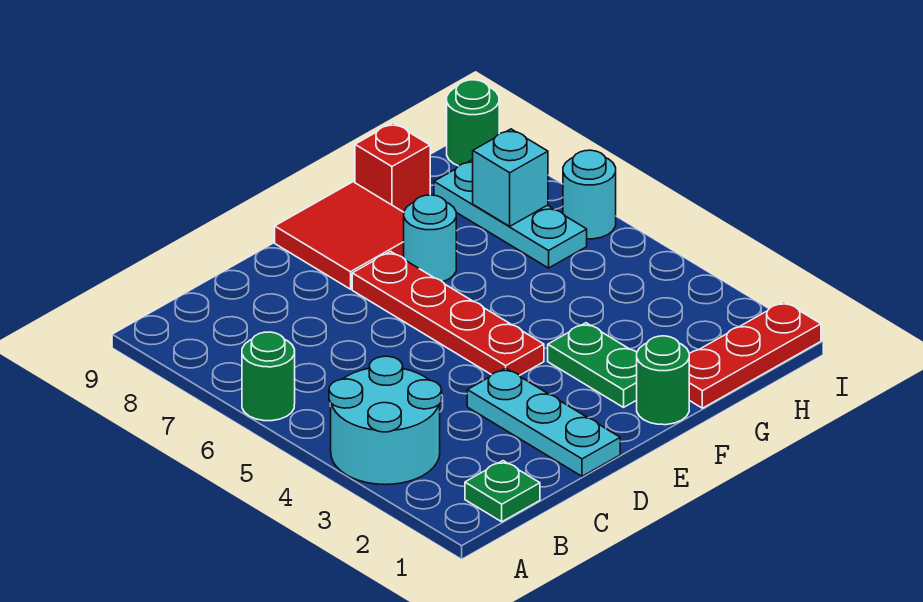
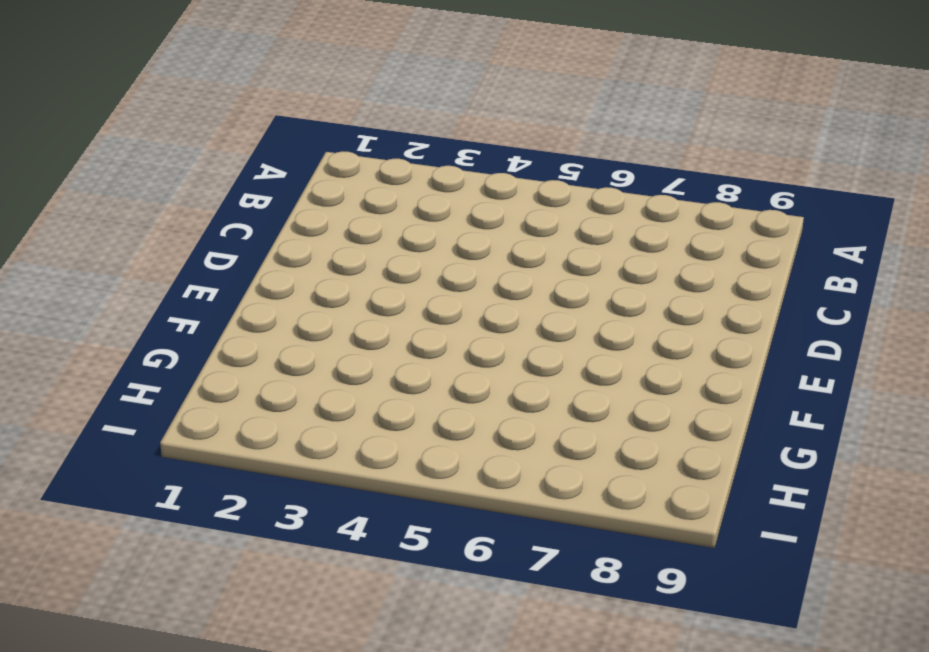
none -> cyan 2x2 round brick [329,356,442,485]
none -> green 1x1 round brick [242,332,295,421]
none -> green 1x1 plate [465,461,540,522]

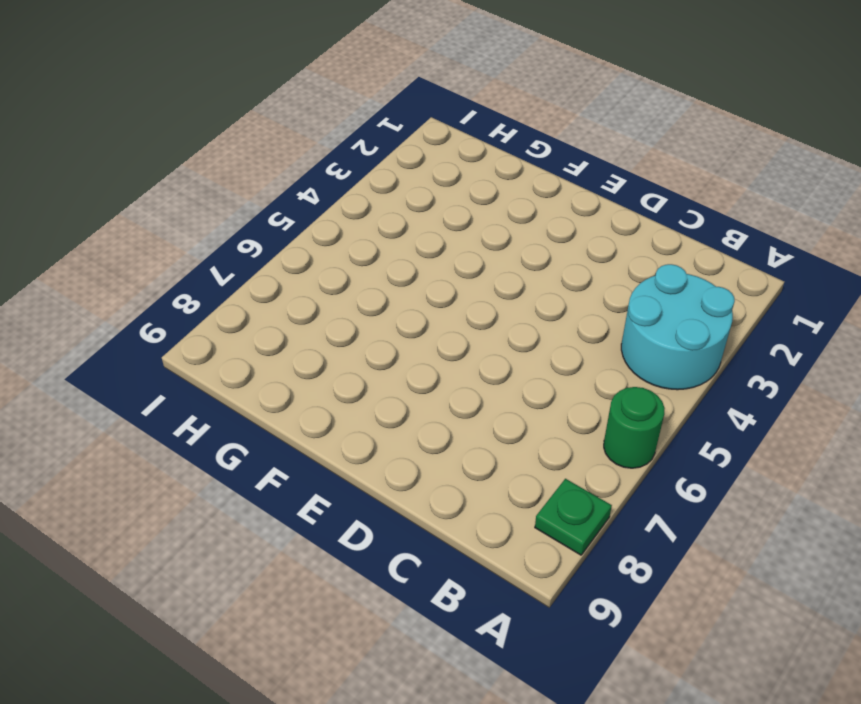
green 1x1 plate [535,479,612,555] -> green 1x1 plate moved to [465,461,540,522]
none -> cyan 1x3 plate [467,368,620,476]
none -> red 1x4 plate [352,251,544,376]
none -> red 2x2 tile [275,182,404,289]

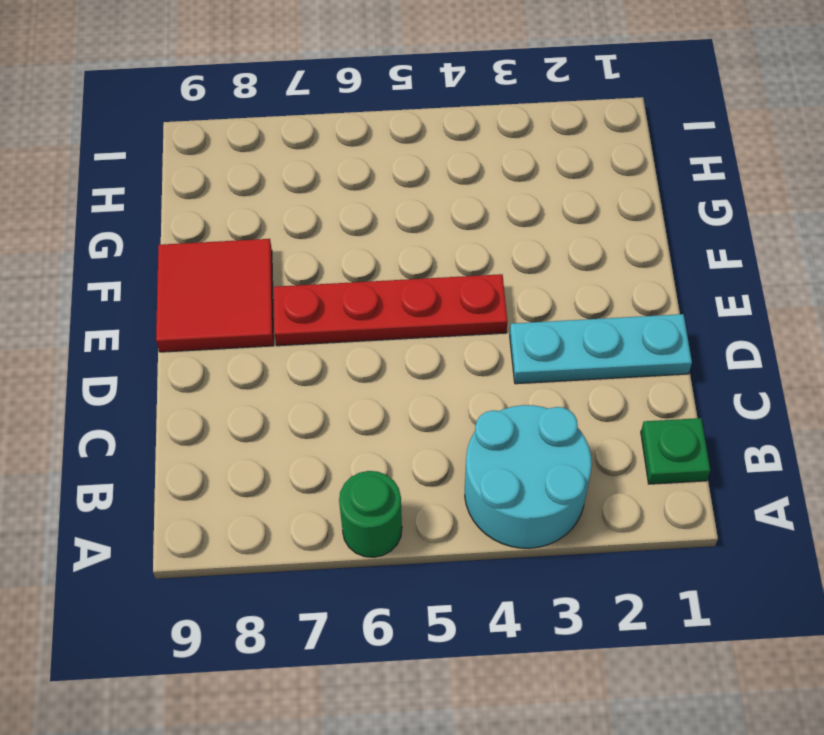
none -> green 1x1 round brick [637,336,689,425]
none -> green 1x2 plate [548,323,637,407]
none -> cyan 1x1 round brick [404,195,456,282]

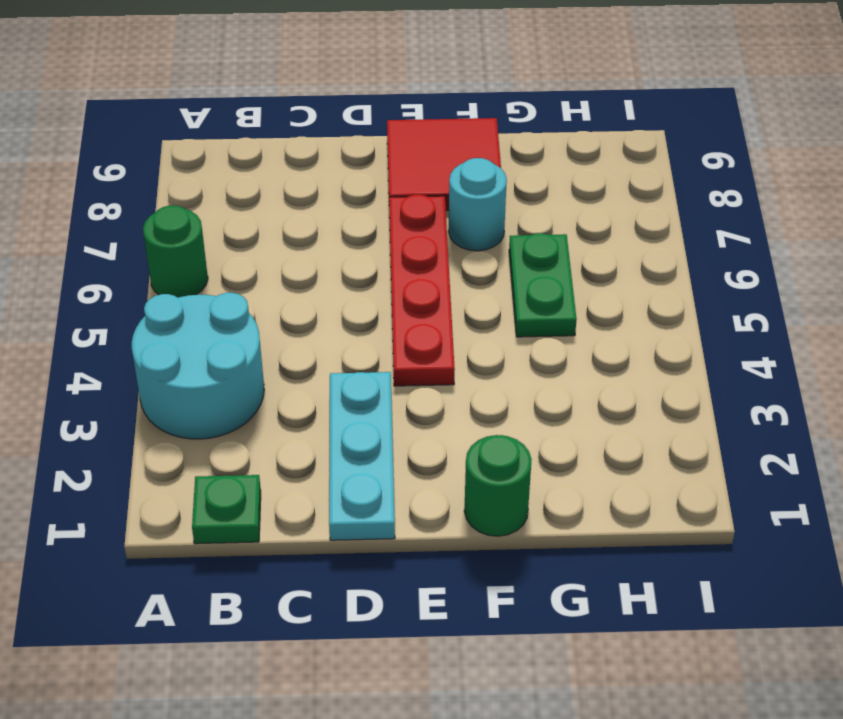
green 1x2 plate [509,233,577,337] -> green 1x2 plate moved to [548,323,637,407]
none -> red 1x3 plate [689,302,821,408]
none -> red 1x1 brick [355,123,430,212]
none -> cyan 1x3 plate [434,160,587,268]

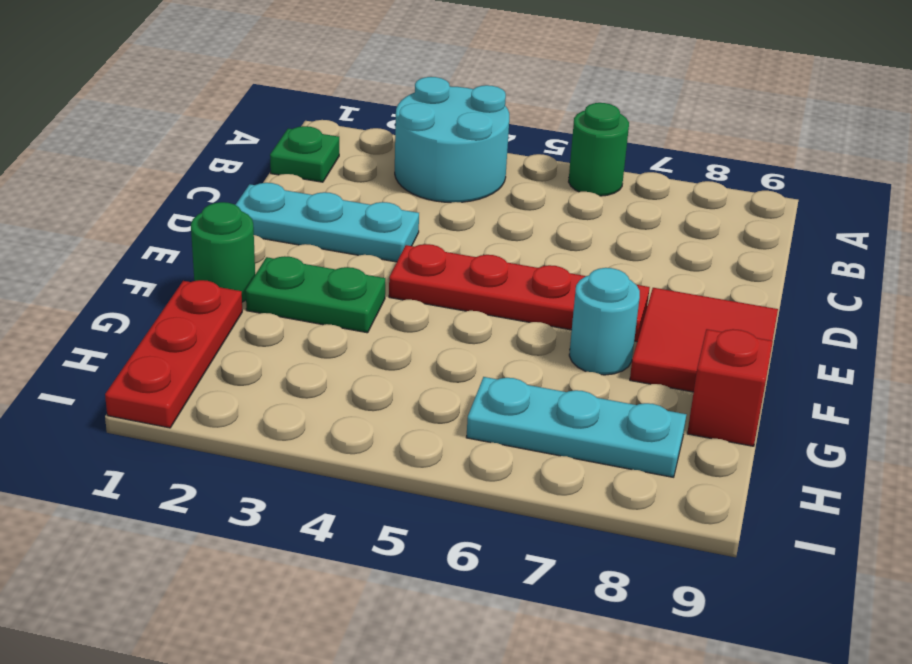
none -> cyan 1x1 round brick [563,150,616,239]
none -> green 1x1 round brick [447,80,499,166]
none -> cyan 1x1 brick [473,129,548,226]

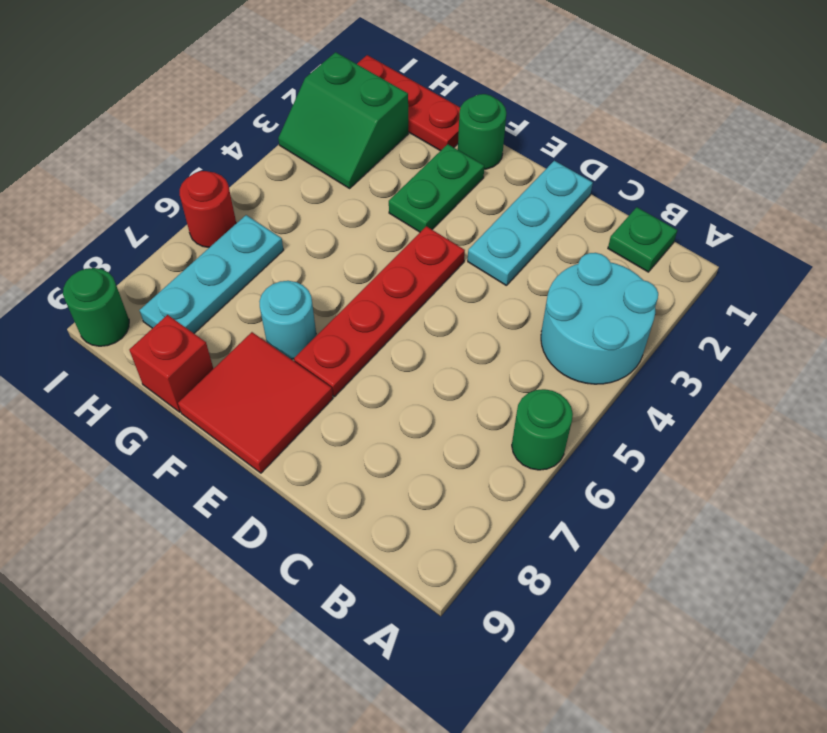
green 2x2 slope [278,52,408,188] -> none
red 1x1 round brick [180,171,236,247] -> cyan 1x1 round brick [563,150,616,239]
none -> cyan 1x1 brick [473,129,548,226]

